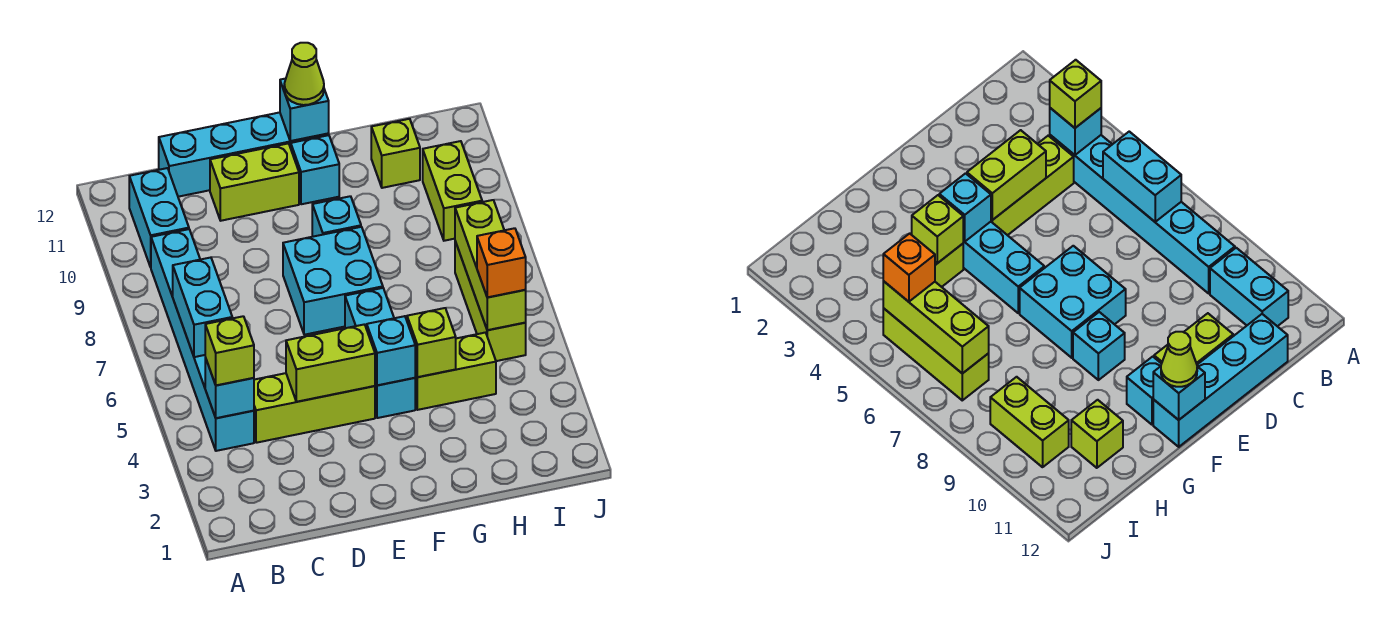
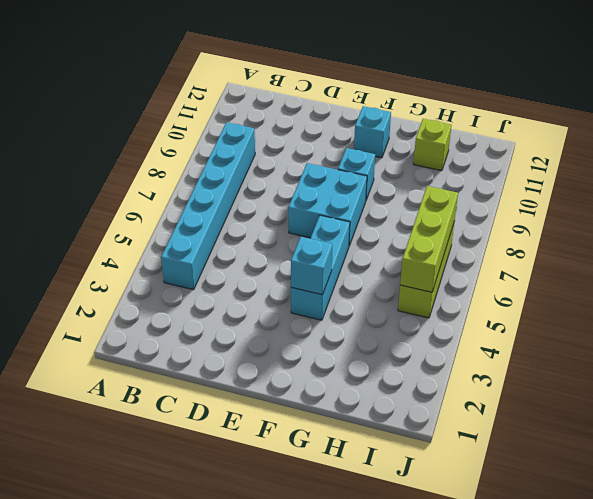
none -> cyan 1x2 brick [129,168,189,267]
none -> lime 1x3 brick [254,373,375,443]
none -> cyan 1x4 brick [159,112,329,197]

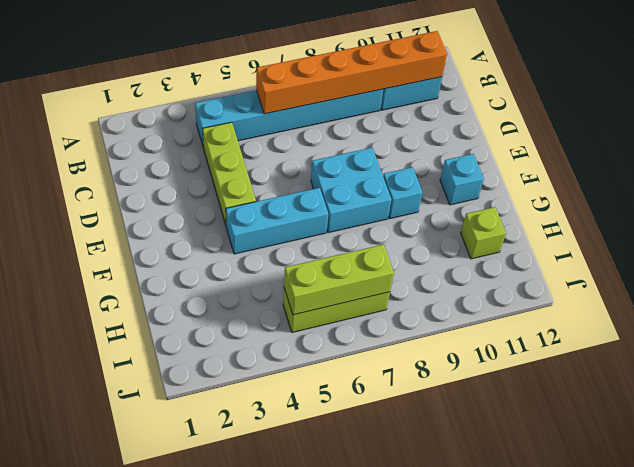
orange 1x6 brick [256,31,447,114] -> cyan 1x2 brick [173,258,232,357]
none -> cyan 1x4 brick [159,112,329,197]
none -> lime 1x2 brick [210,143,299,221]
none -> lime 1x2 brick [415,333,496,410]

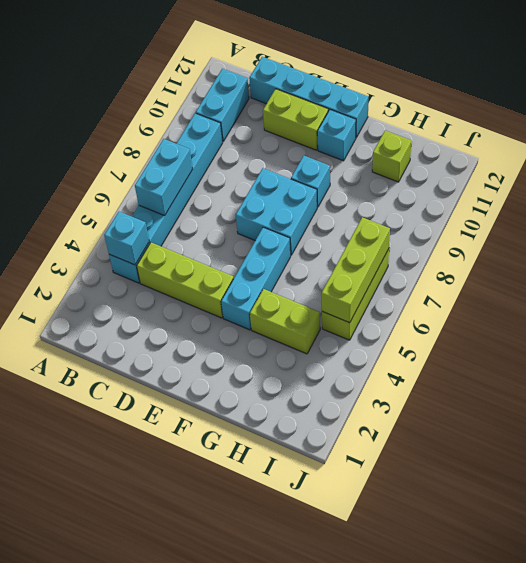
none -> lime 1x2 brick [423,141,482,241]
none -> lime 1x2 brick [286,324,375,402]
none -> cyan 1x1 brick [367,316,415,385]

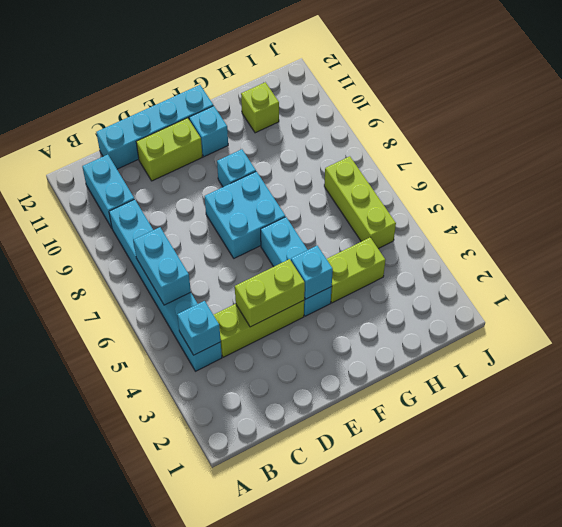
none -> lime 1x2 brick [423,141,482,241]
none -> cyan 1x1 brick [280,79,329,141]
none -> lime 1x1 brick [407,308,456,377]

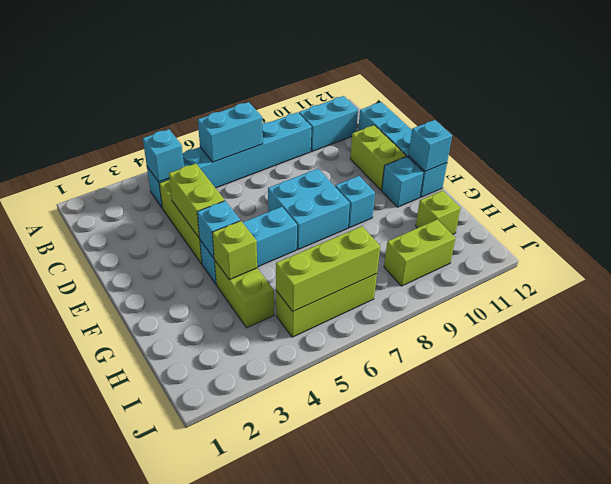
none -> lime 1x1 brick [205,316,254,385]
none -> lime 1x1 cone [284,43,324,105]
none -> orange 1x1 brick [477,228,526,297]

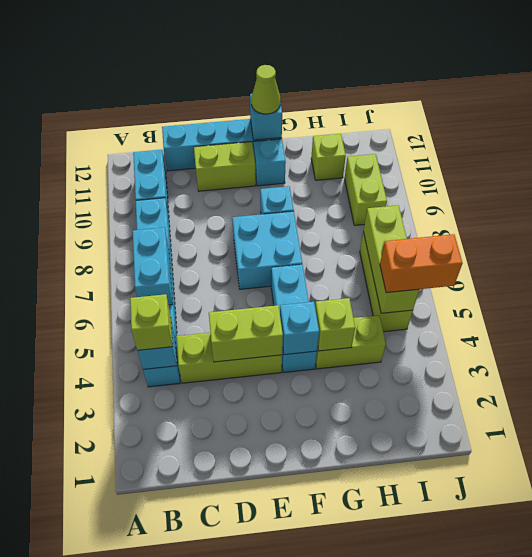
orange 1x2 brick [380,234,462,293] -> orange 1x1 brick [477,228,526,297]

